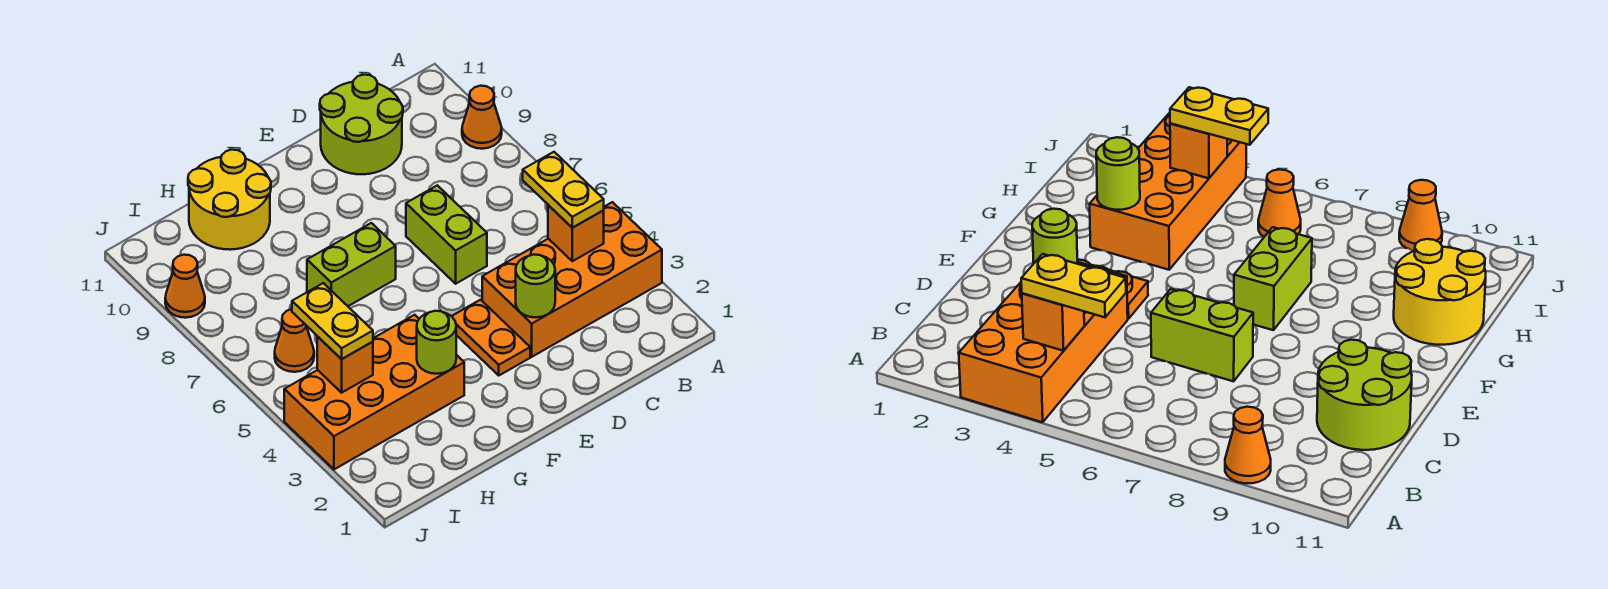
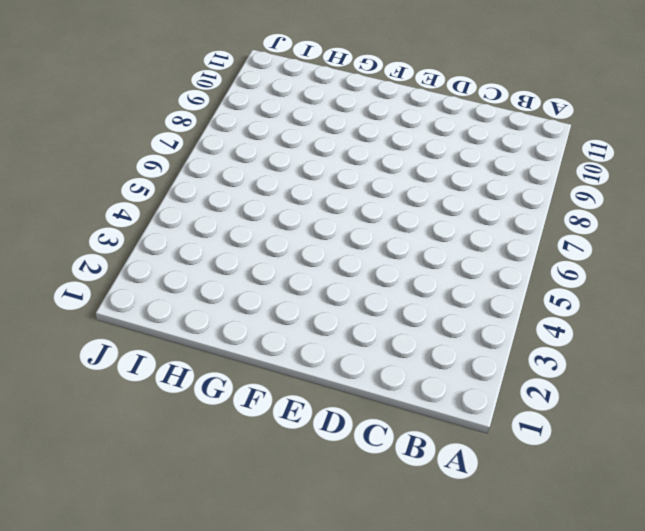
none -> orange 2x4 brick [482,202,662,357]
none -> orange 1x1 cone [462,86,502,149]
none -> lime 2x2 round brick [320,75,403,174]

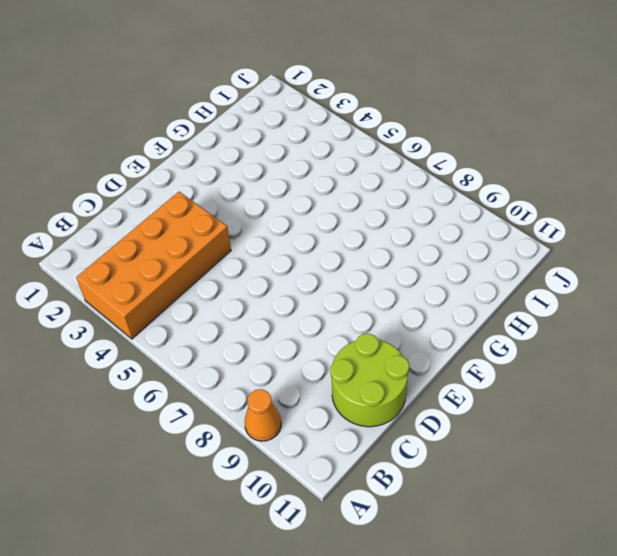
none -> lime 1x2 brick [406,185,487,284]
none -> orange 1x2 plate [452,300,530,375]
none -> lime 1x2 brick [307,223,396,306]

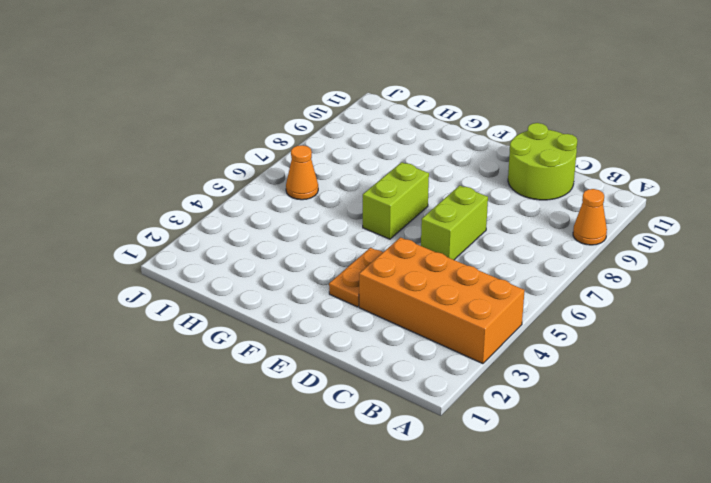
lime 1x2 brick [363,162,429,239] -> lime 1x2 brick turned to [307,223,396,306]
none -> orange 2x4 brick [284,315,464,469]
none -> yellow 2x2 round brick [188,150,271,250]
none -> orange 1x1 cone [165,255,205,318]

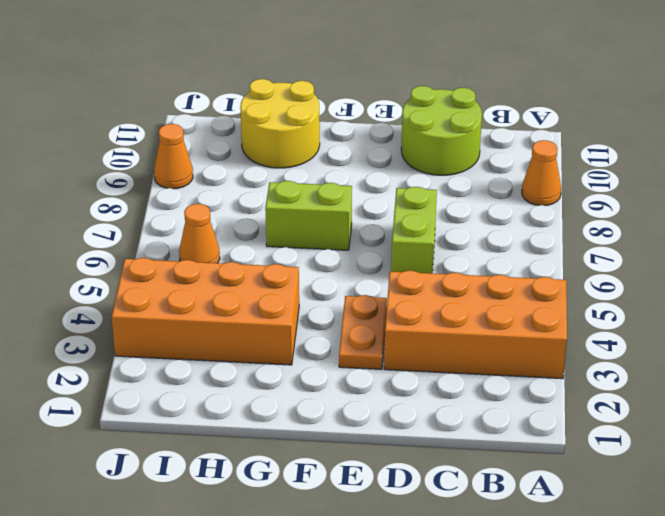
none -> orange 1x1 brick [548,205,604,261]
none -> lime 1x1 round brick [516,255,555,317]
none -> lime 1x1 round brick [417,311,456,374]

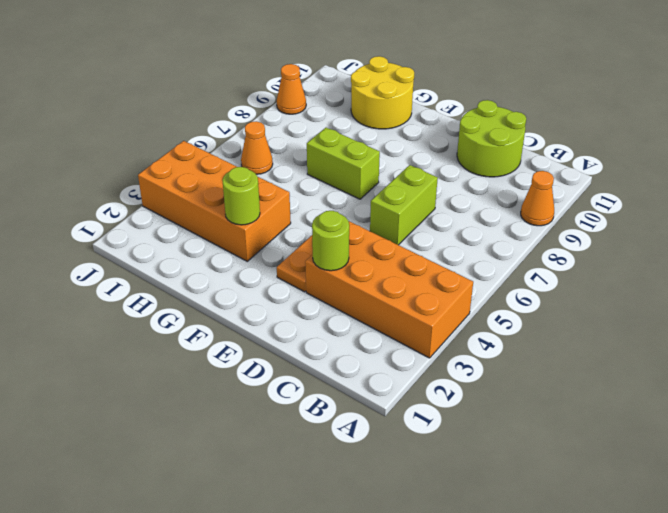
none -> orange 1x1 brick [548,205,604,261]
none -> orange 1x1 brick [317,337,373,393]
none -> yellow 1x2 plate [523,152,604,228]

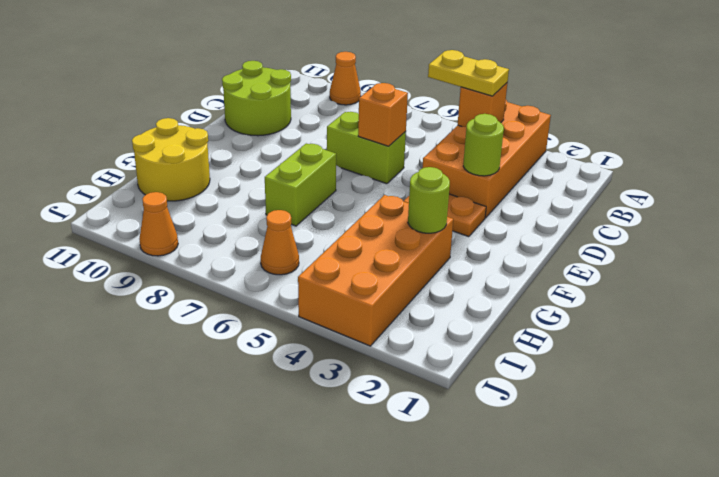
orange 1x1 brick [358,83,408,146] -> orange 1x1 brick moved to [317,337,373,393]
none -> yellow 1x2 plate [292,283,373,359]

